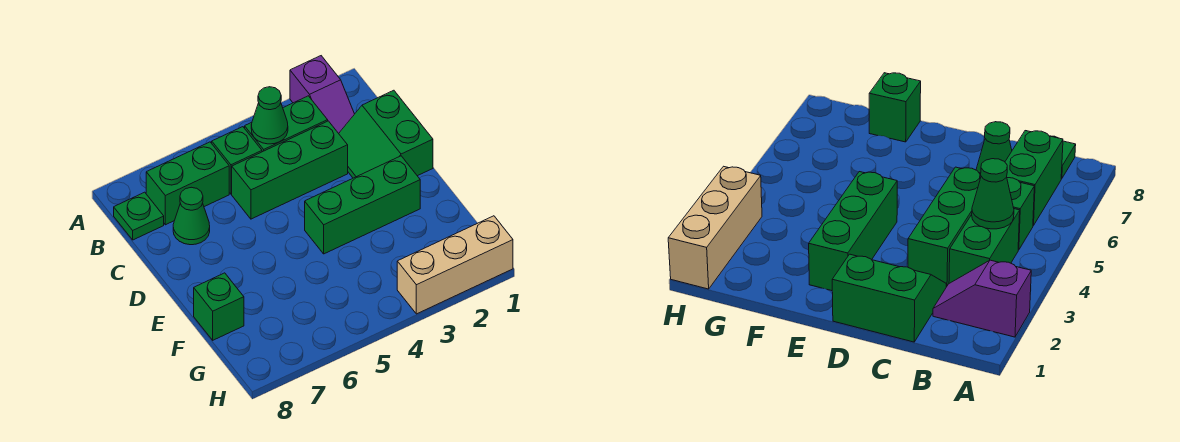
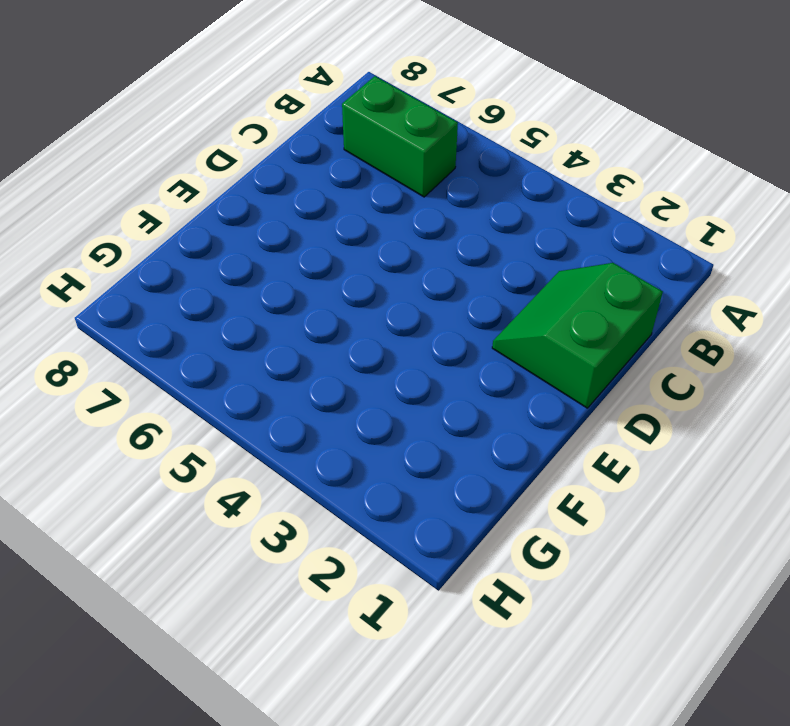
none -> purple 1x2 slope [290,56,354,133]
none -> green 1x2 brick [245,96,328,152]
none -> green 1x1 brick [212,127,262,194]

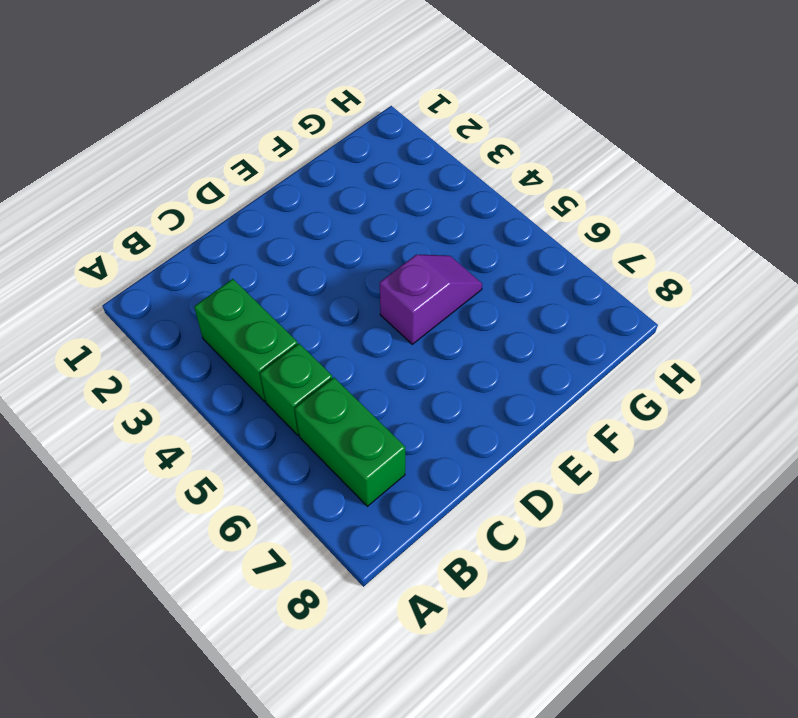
purple 1x2 slope [380,255,482,344] -> purple 1x2 slope moved to [290,56,354,133]
none -> green 1x1 plate [114,192,164,240]
none -> green 2x2 slope [339,90,433,178]
none -> green 1x3 brick [232,121,348,219]

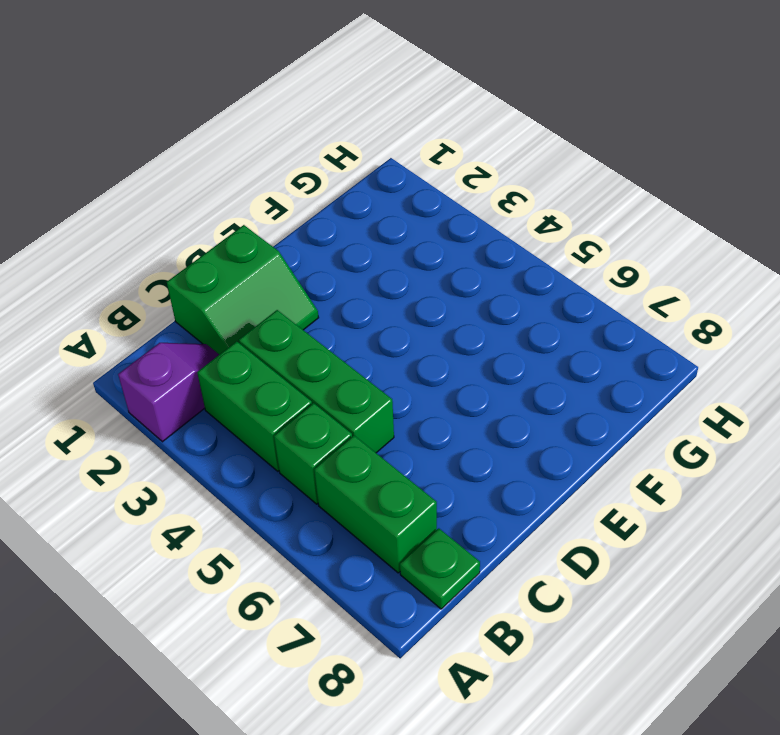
none -> green 1x1 cone [173,187,210,245]
none -> green 1x3 brick [305,156,420,254]
none -> green 1x1 brick [194,273,244,340]

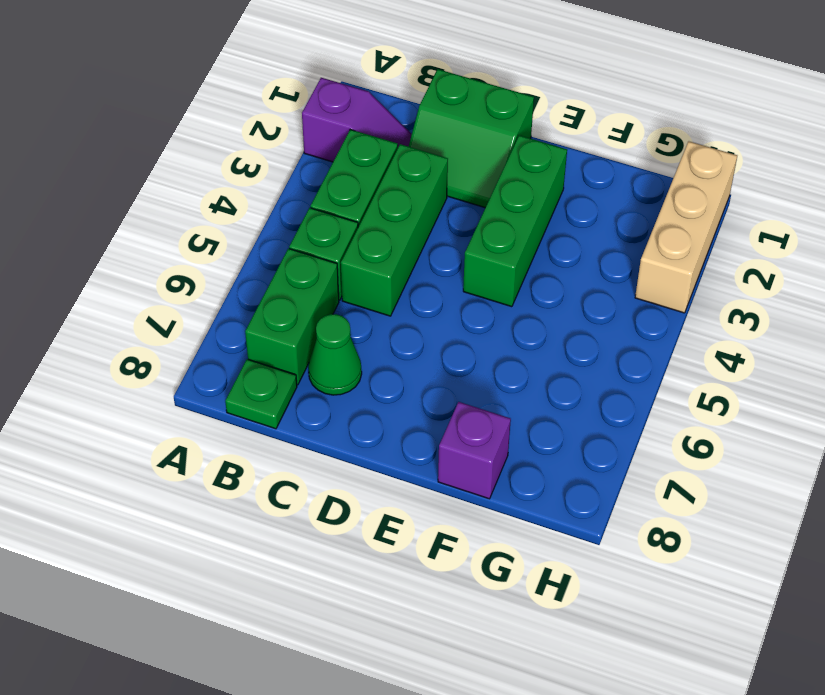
purple 1x1 brick [438,402,511,499] -> green 1x1 brick [194,273,244,340]
none -> green 1x1 cone [251,87,288,144]

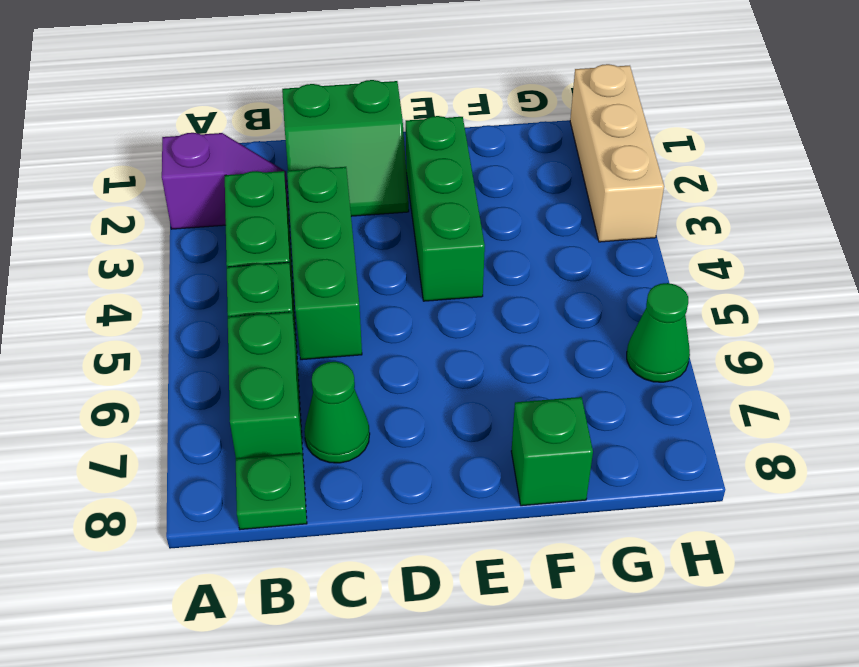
green 1x1 cone [627,283,690,382] -> green 1x1 cone moved to [251,87,288,144]

